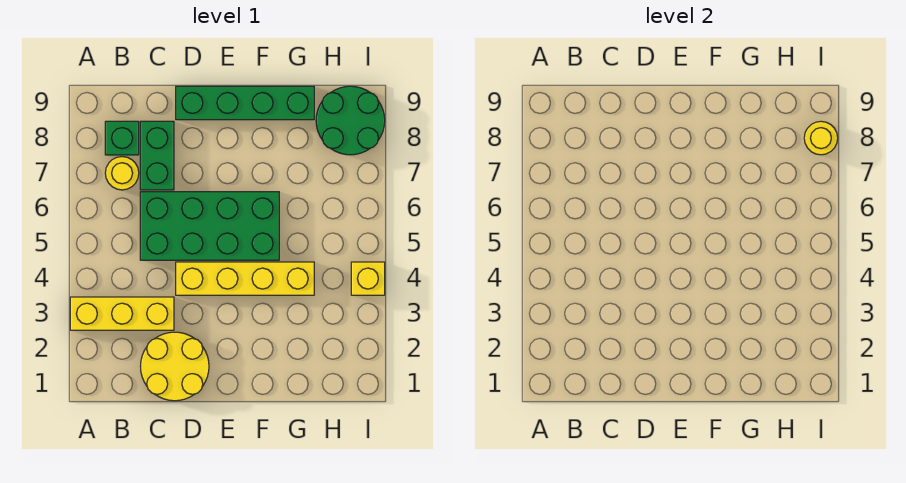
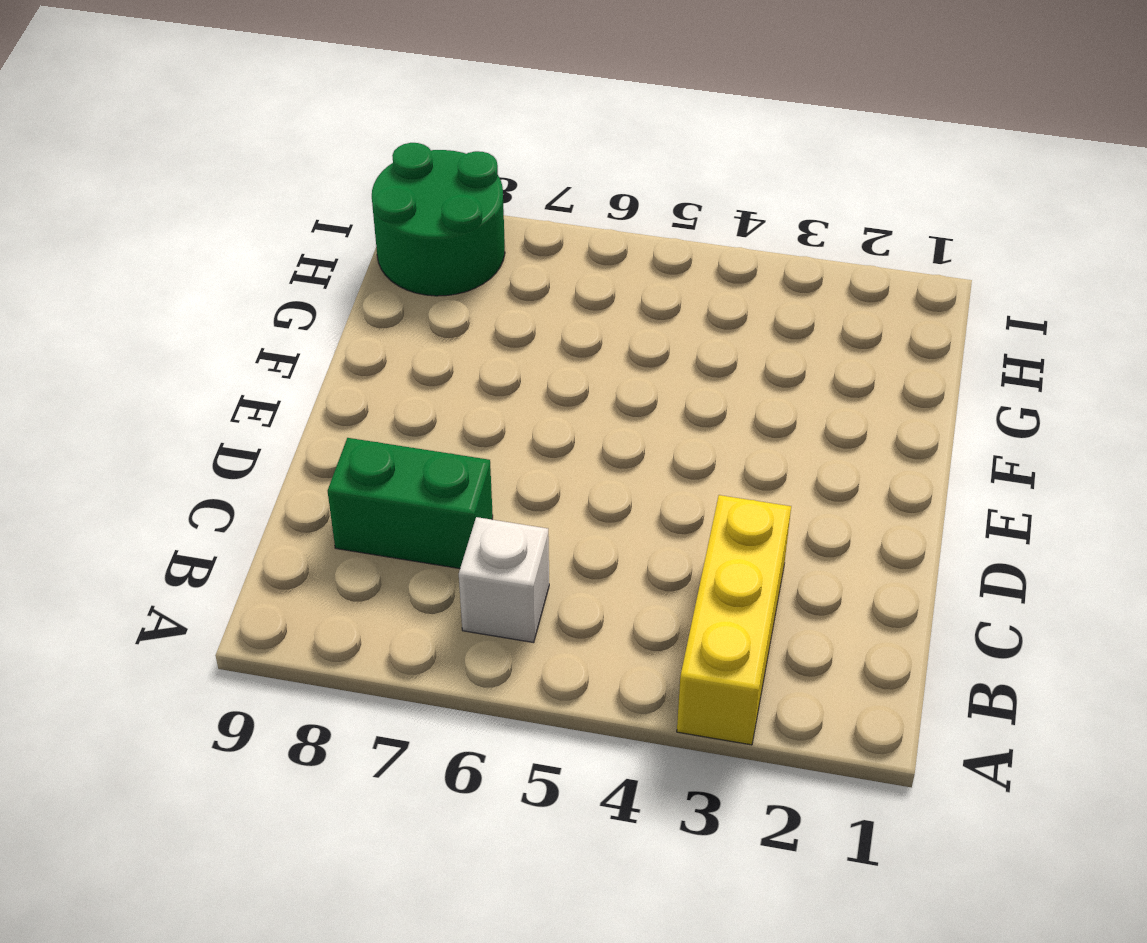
white 1x1 brick [459,517,549,643] -> none
none -> yellow 1x1 round brick [105,157,139,190]
none -> green 1x1 brick [105,121,139,155]

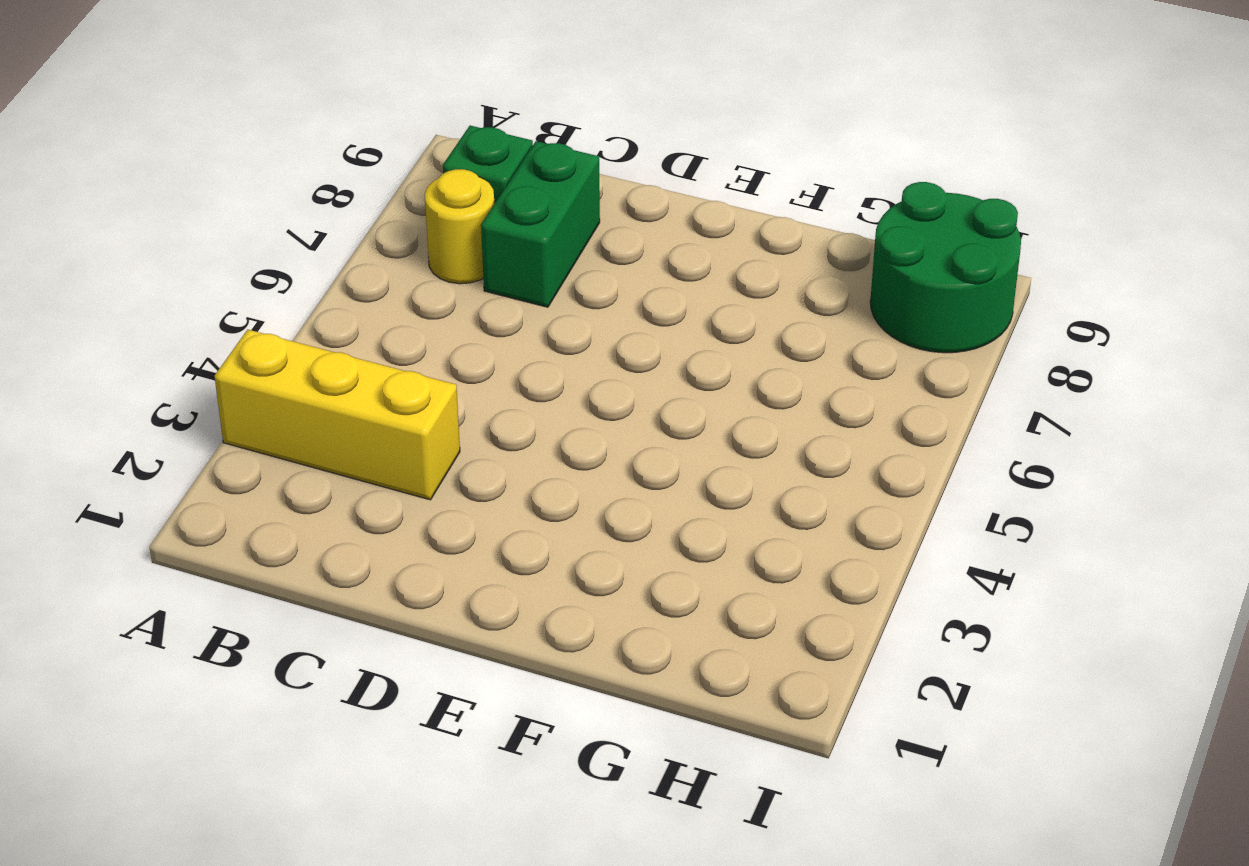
none -> yellow 2x2 round brick [141,332,209,401]
none -> green 2x4 brick [140,192,279,260]

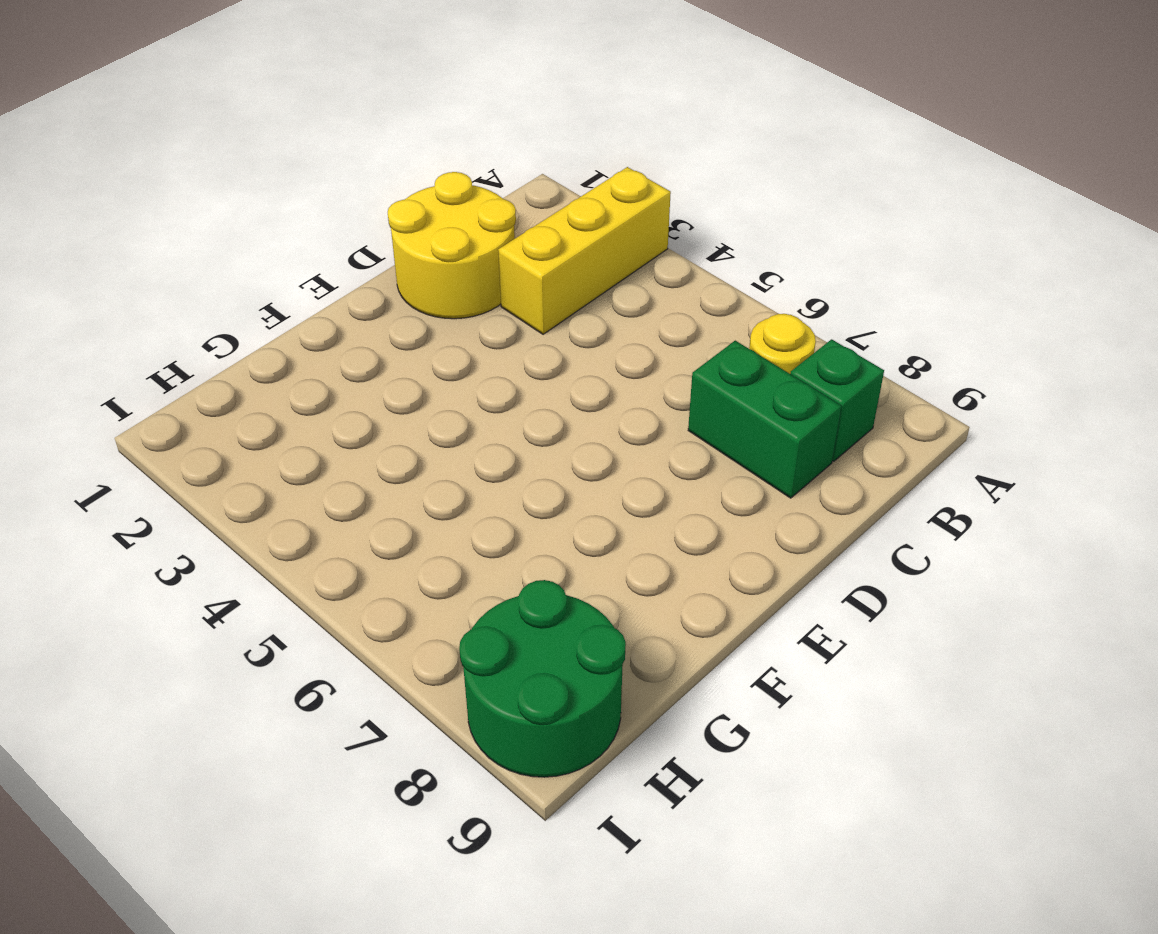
none -> green 2x4 brick [140,192,279,260]
none -> yellow 1x4 brick [176,262,314,295]

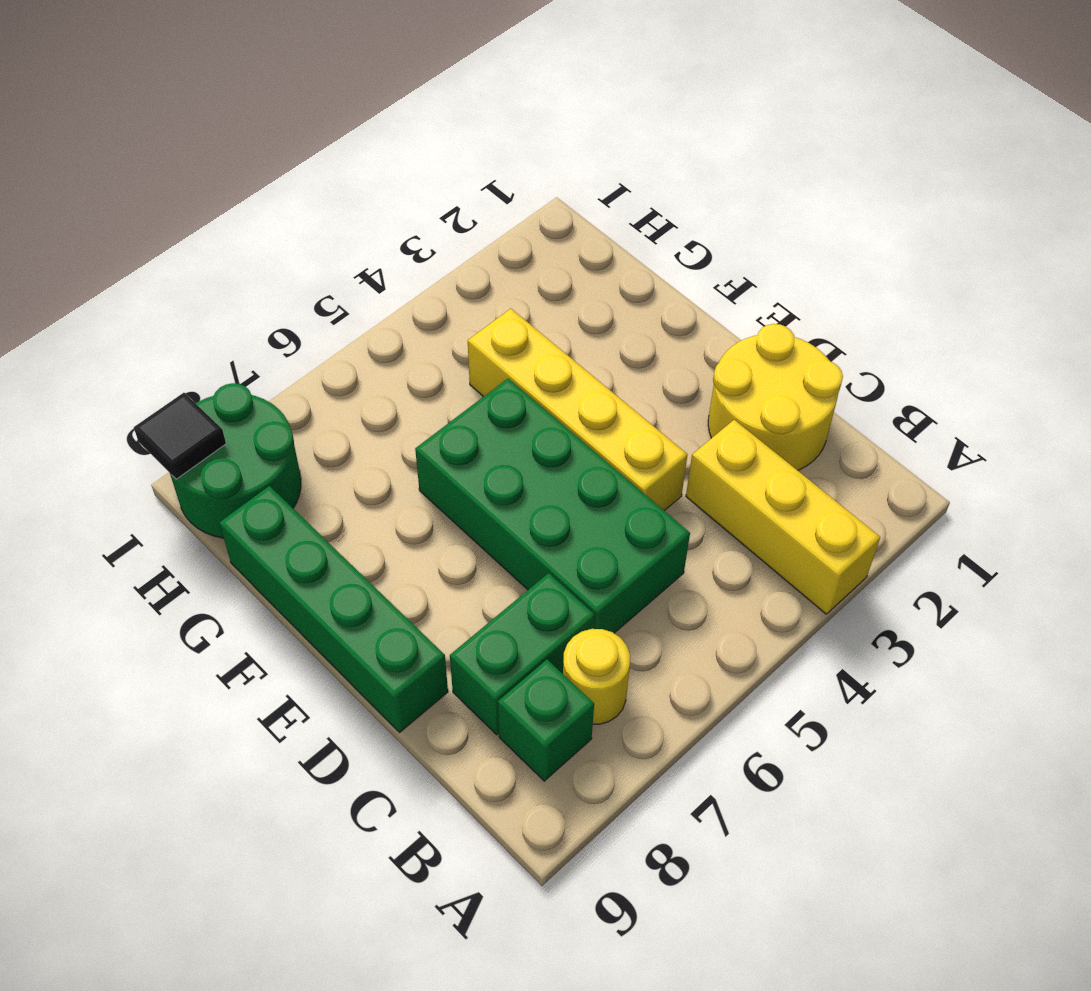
black 1x1 tile [134,393,226,479] -> none
none -> yellow 1x1 brick [351,262,385,295]
none -> yellow 1x1 round brick [804,121,838,155]

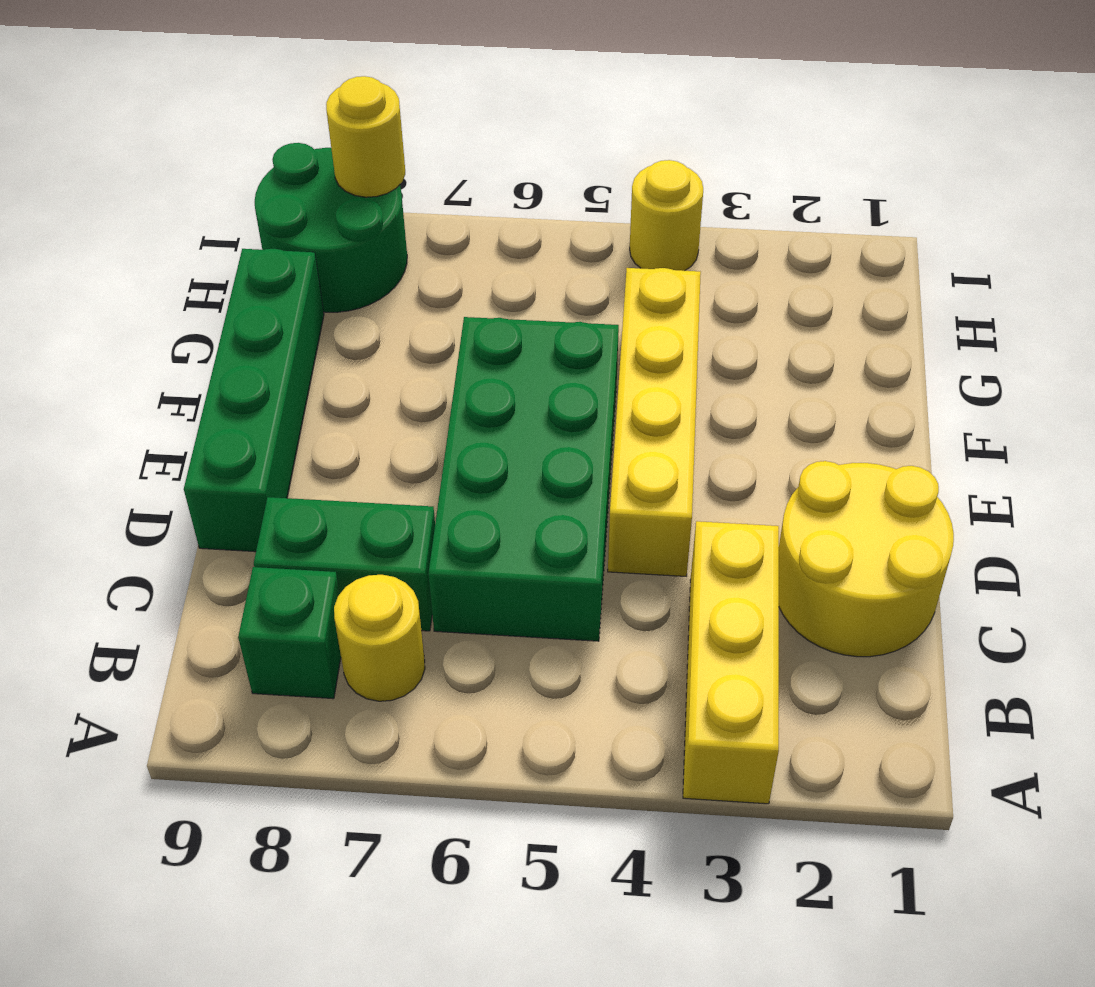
yellow 1x1 round brick [630,160,703,271] -> yellow 1x1 brick [351,262,385,295]

